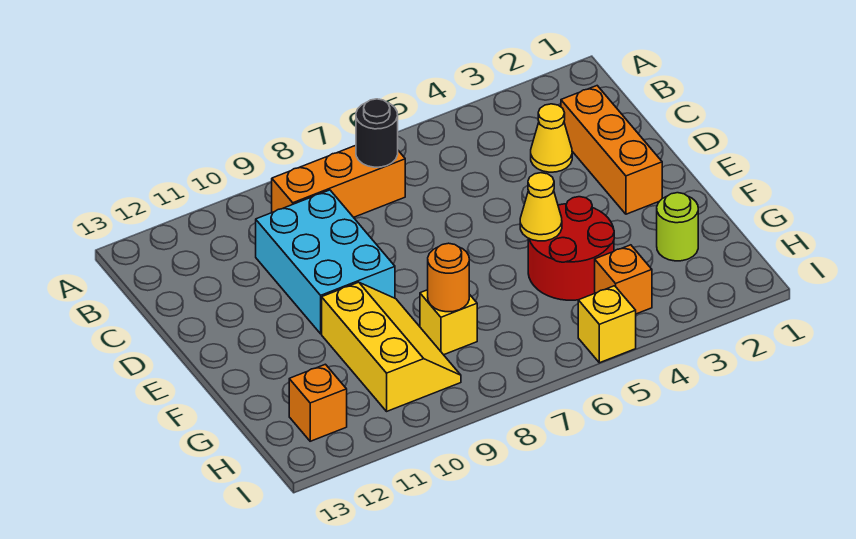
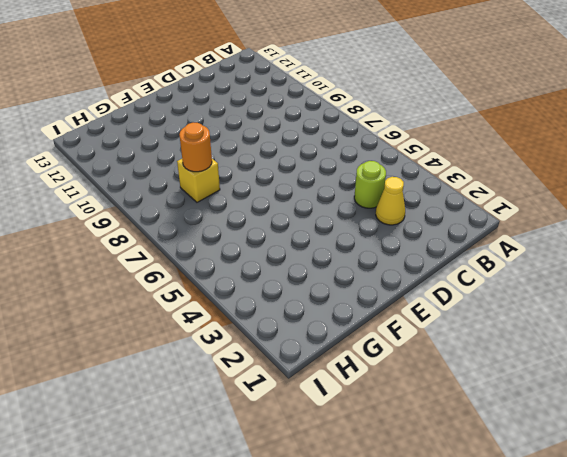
lime 1x1 round brick [354,161,386,208] -> lime 1x1 round brick moved to [657,193,698,261]
none -> orange 1x3 brick [272,145,405,217]
none -> orange 1x3 brick [561,86,662,214]
none -> cyan 2x3 brick [256,190,395,334]

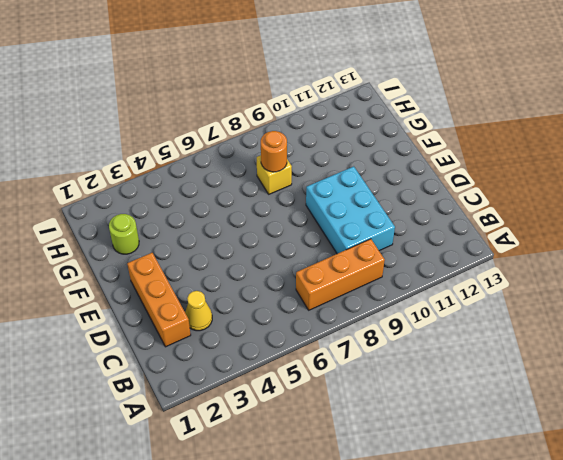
none -> red 2x2 round brick [528,197,614,300]
none -> yellow 2x3 slope [322,282,461,411]
none -> orange 1x1 brick [595,245,652,314]

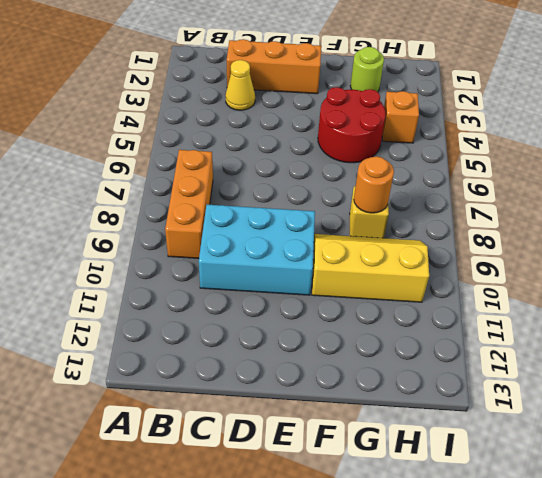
none -> orange 1x1 brick [289,364,347,441]
none -> yellow 1x1 brick [578,286,636,363]
none -> black 1x1 round brick [356,99,398,167]

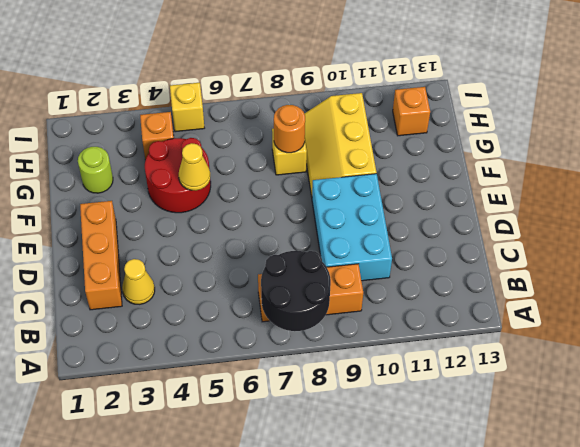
black 2x2 round brick [261,251,331,331] -> black 1x1 round brick [356,99,398,167]

